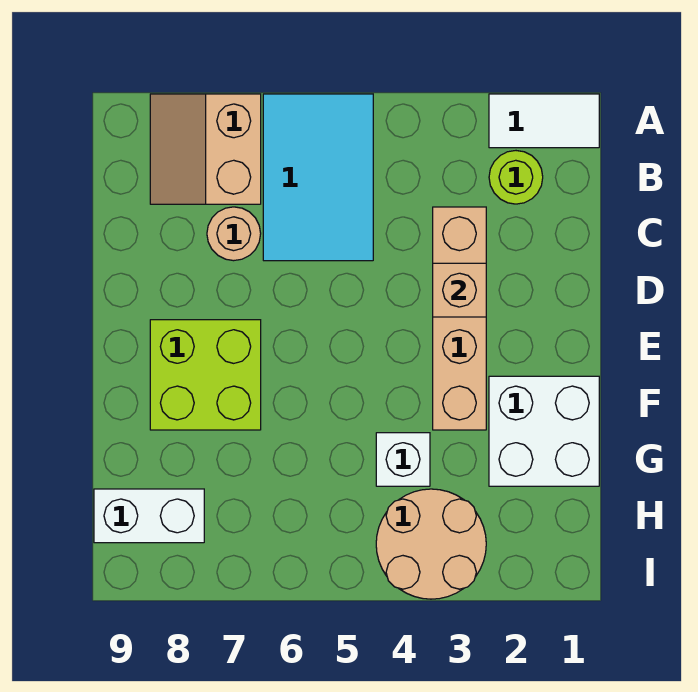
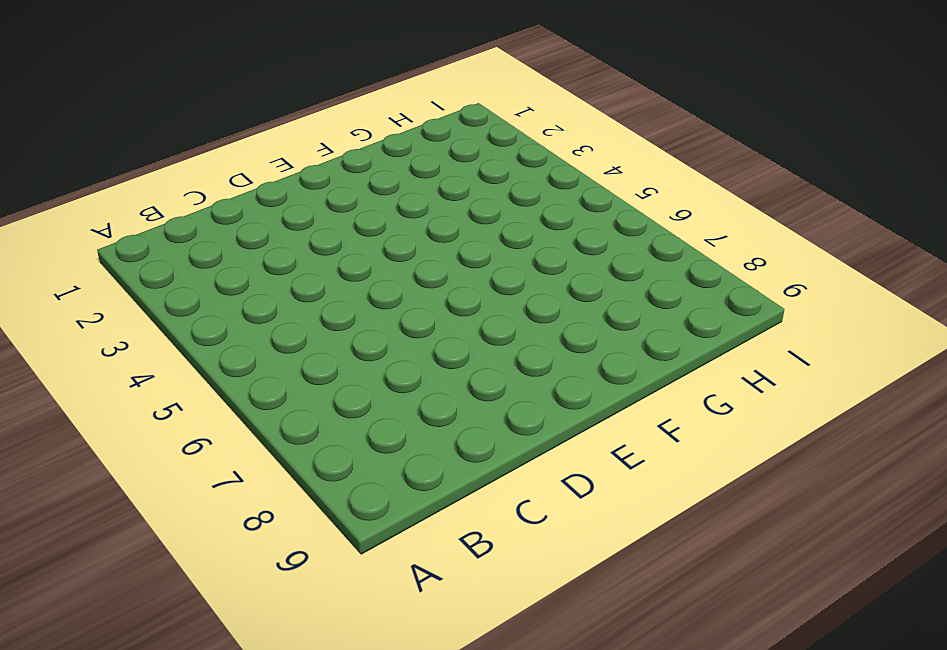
none -> white 1x2 tile [489,94,599,148]
none -> cyan 2x3 tile [263,94,373,261]
none -> tan 2x2 slope [150,94,261,204]

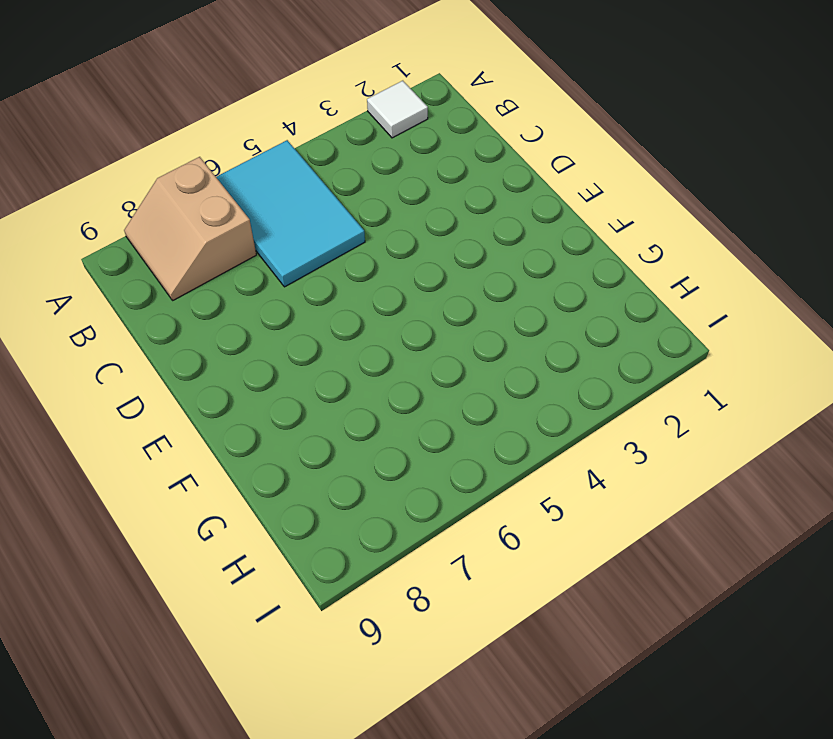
white 1x1 tile [367,81,428,138] -> white 1x2 tile [489,94,599,148]
none -> lime 1x1 round brick [489,151,543,204]
none -> tan 1x4 brick [433,207,486,430]
none -> tan 1x1 round brick [207,207,261,261]

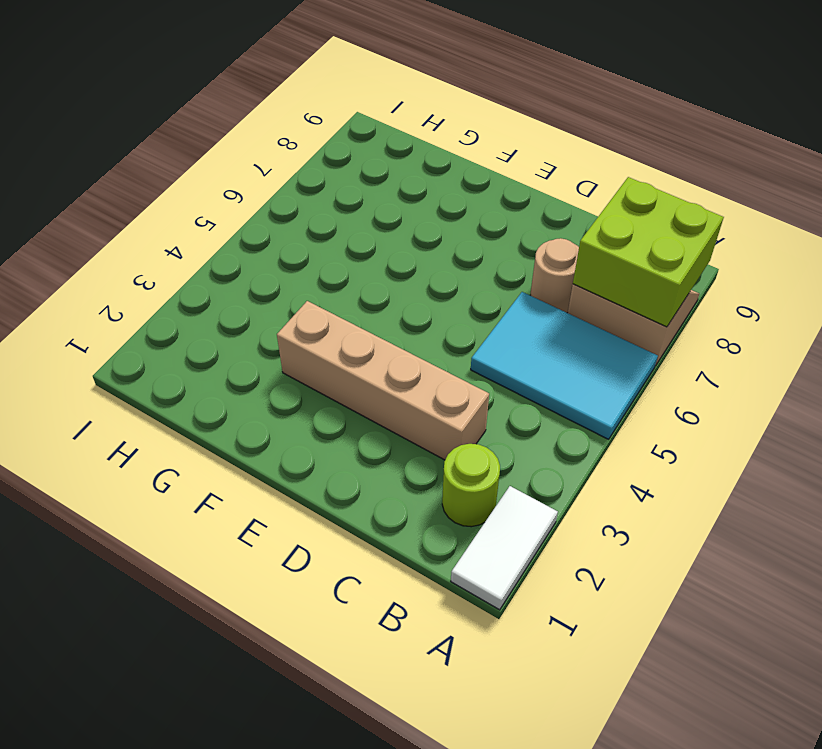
lime 2x2 brick [573,177,724,327] -> lime 2x2 brick moved to [150,320,261,430]
none -> white 2x2 brick [489,376,599,486]
none -> white 1x1 brick [376,433,430,486]
none -> tan 2x2 round brick [376,489,486,599]

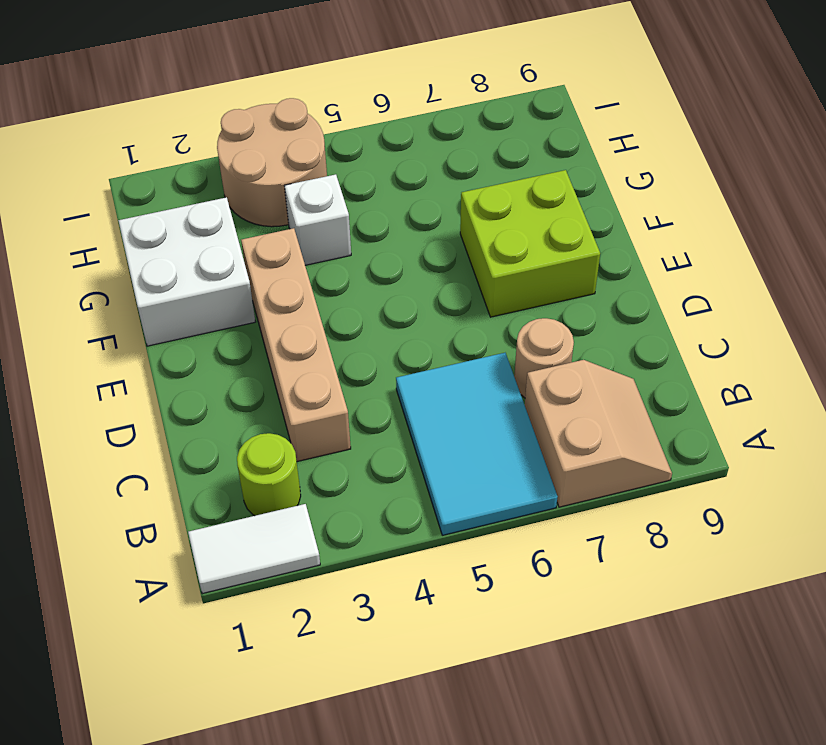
none -> white 1x2 brick [94,489,204,543]
none -> tan 1x1 brick [433,263,486,317]

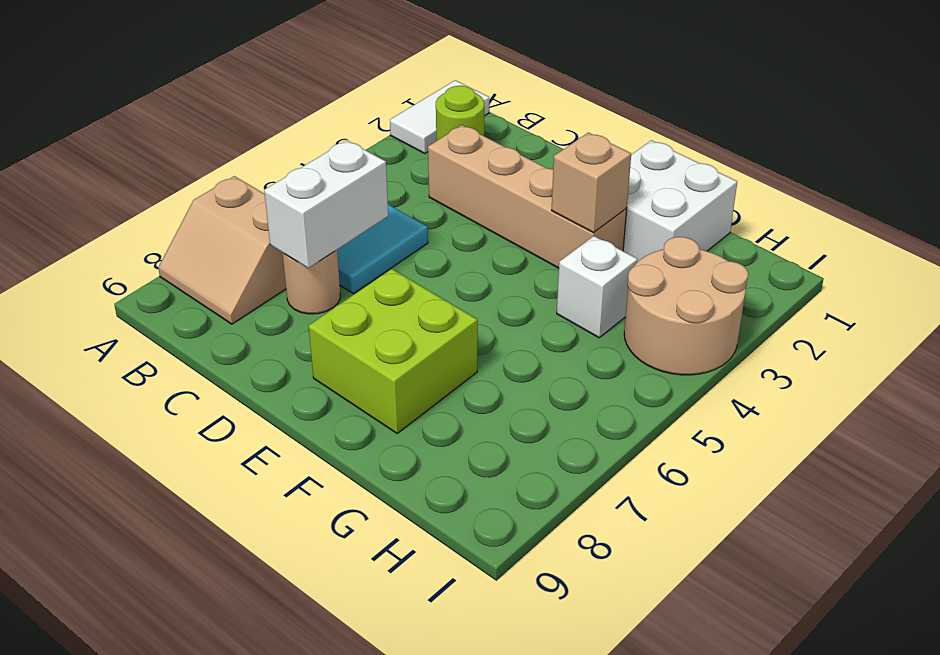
white 1x2 brick [264,140,388,268] -> white 1x2 brick moved to [94,489,204,543]
tan 1x1 brick [551,133,631,233] -> tan 1x1 brick moved to [433,263,486,317]

